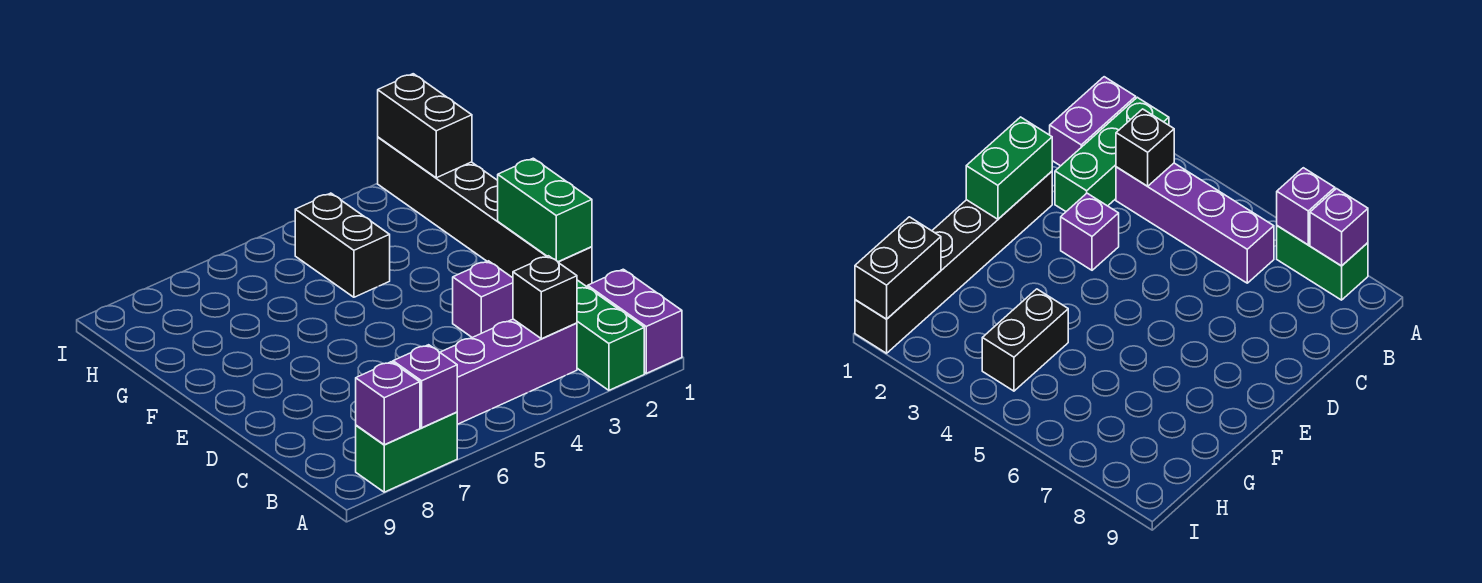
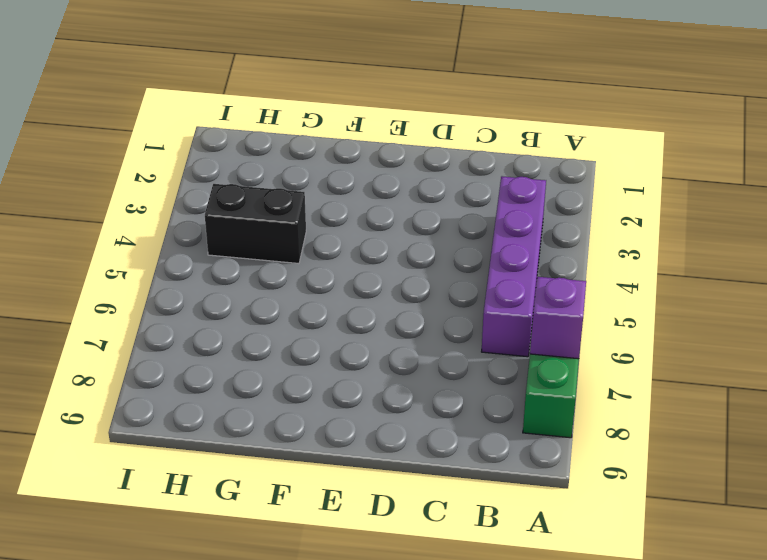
none -> purple 1x2 brick [588,269,682,373]
none -> green 1x3 brick [577,280,644,390]
none -> black 1x6 brick [378,137,592,287]

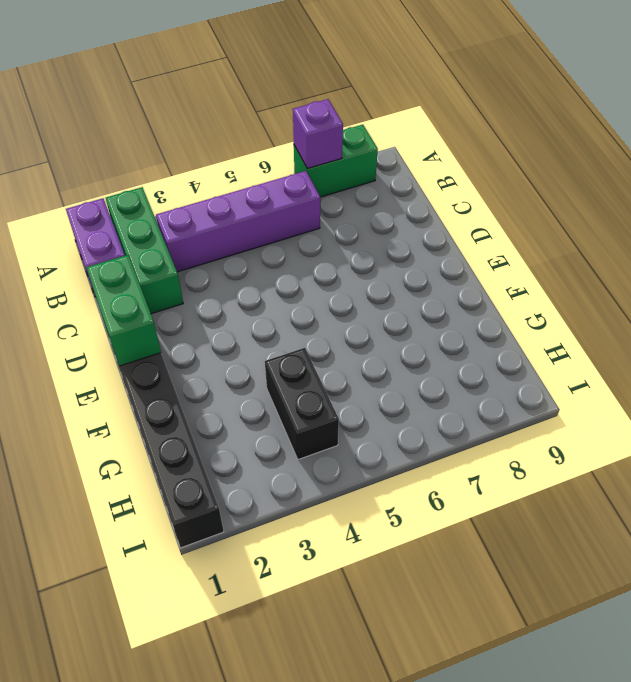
none -> purple 1x1 brick [453,261,513,338]
none -> purple 1x1 brick [356,362,420,445]
none -> black 1x1 brick [513,256,577,339]

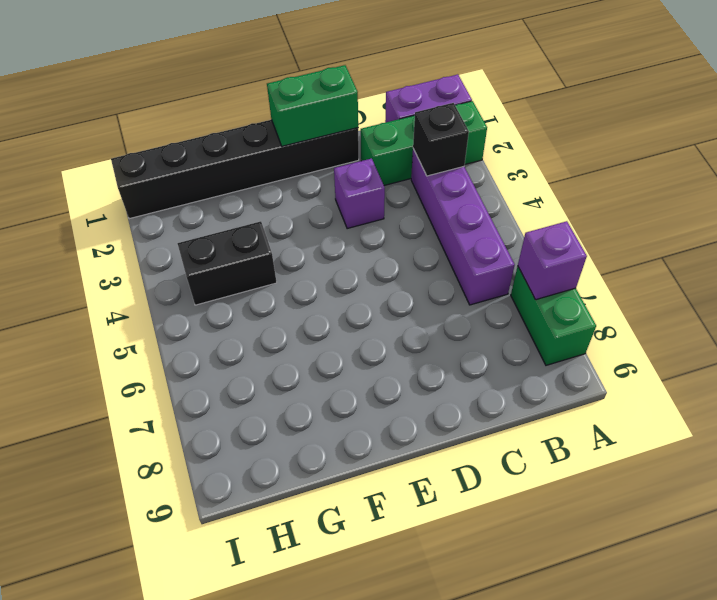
none -> purple 1x1 brick [356,362,420,445]
none -> black 1x2 brick [378,74,472,178]

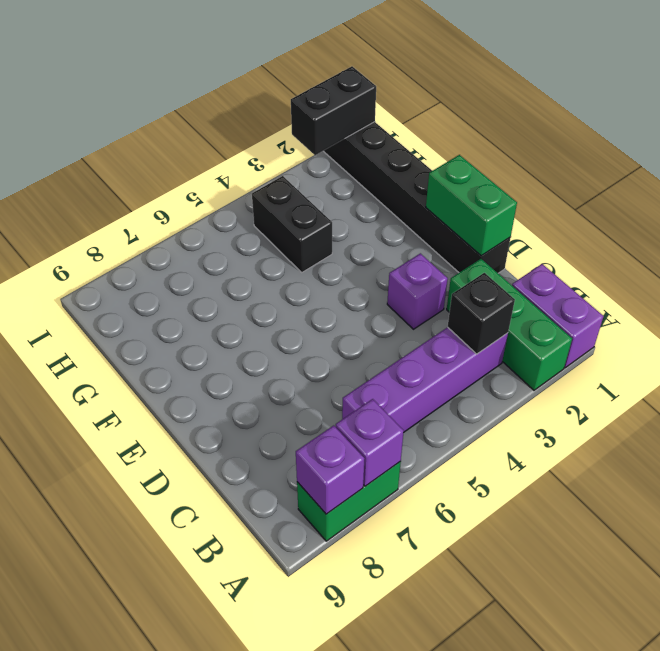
black 1x2 brick [291,66,376,155] -> black 1x2 brick turned to [378,74,472,178]

